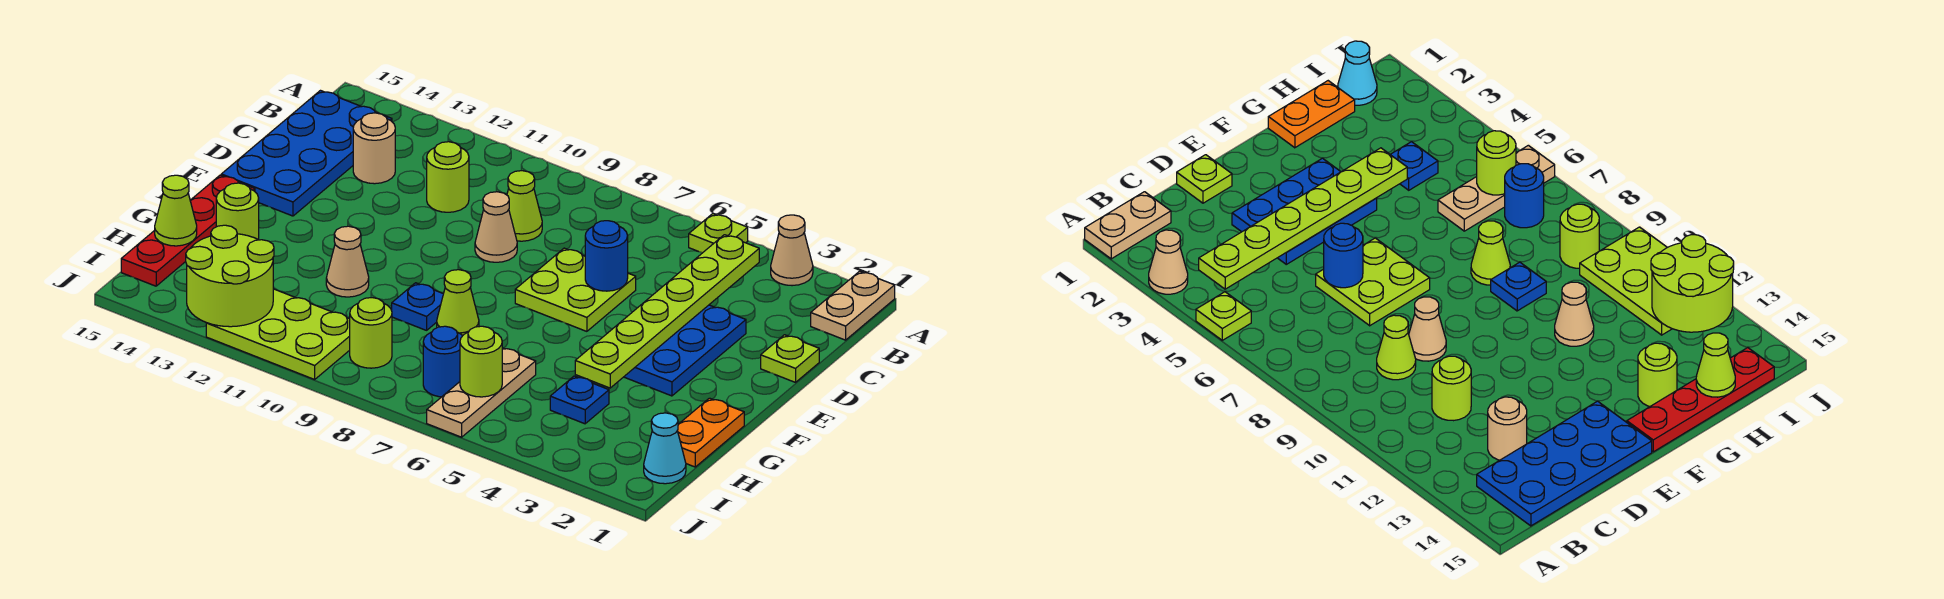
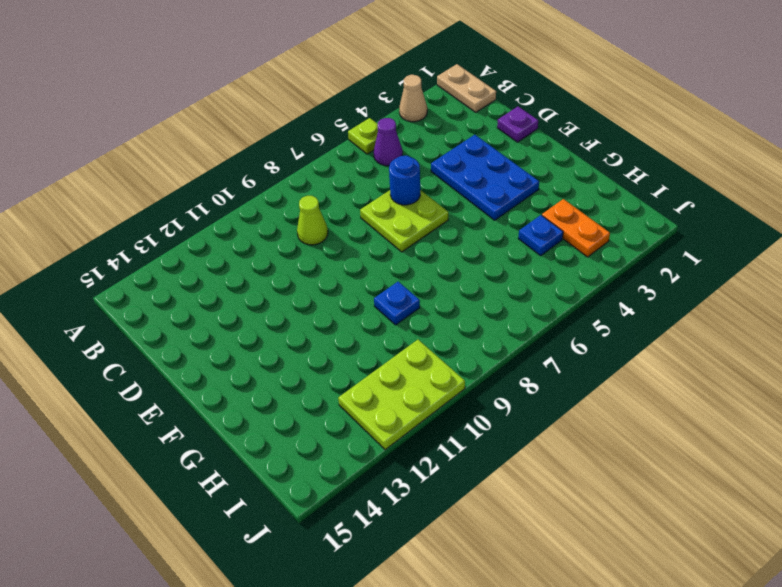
purple 1x1 cone [374,118,403,166] -> none
purple 1x1 plate [497,106,538,142] -> lime 1x1 plate [761,335,819,382]
orange 1x2 plate [542,199,610,257] -> orange 1x2 plate moved to [677,398,744,467]
none -> blue 2x4 plate [221,91,392,216]
none -> lime 1x1 round brick [427,142,469,212]
none -> tan 1x1 round brick [353,113,395,184]

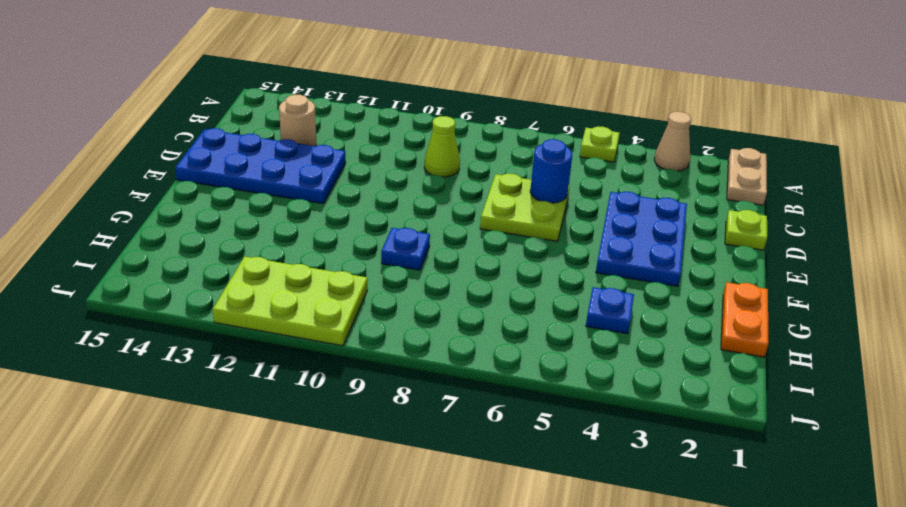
blue 2x4 plate [175,128,346,204] -> blue 2x4 plate turned to [221,91,392,216]
none -> lime 1x1 round brick [427,142,469,212]
none -> tan 1x1 cone [475,192,517,262]
none -> red 1x4 plate [121,175,255,286]

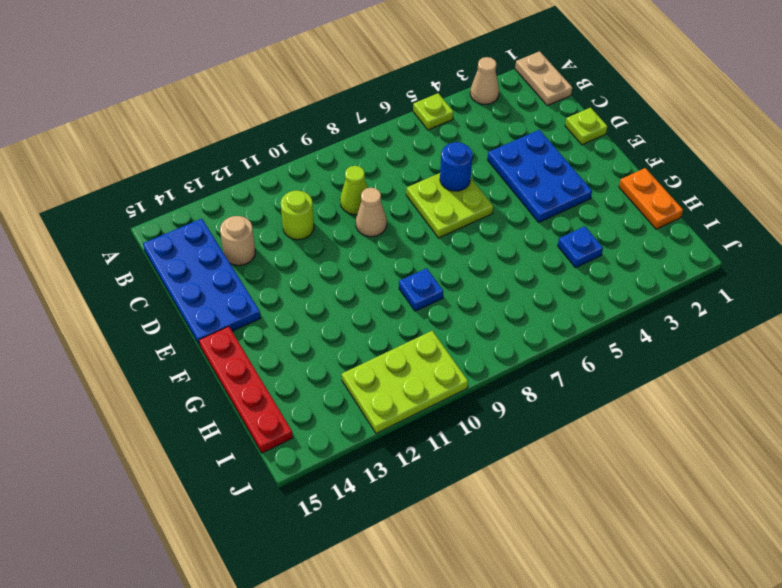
none -> lime 1x1 cone [437,270,479,336]
none -> tan 1x1 cone [326,226,369,297]
none -> lime 1x1 round brick [216,183,259,240]

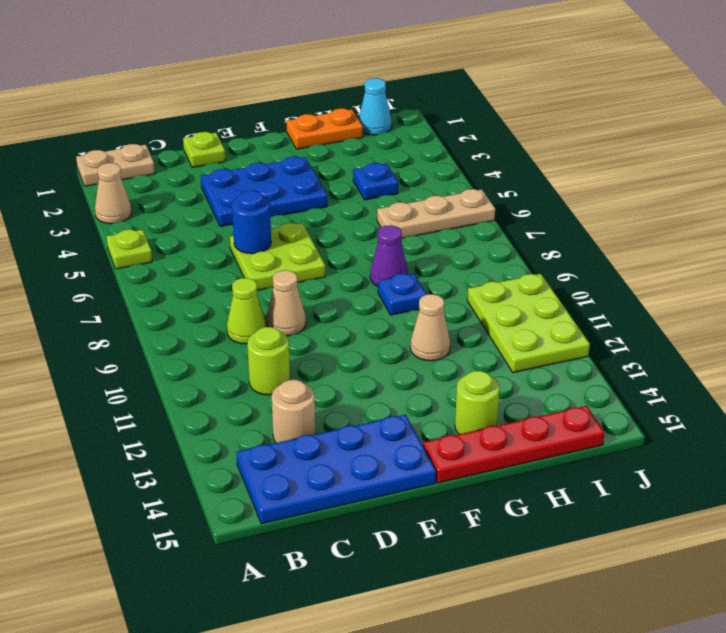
purple 1x1 cone [370,225,408,286] -> lime 1x1 cone [437,270,479,336]
none -> blue 1x1 round brick [423,326,462,397]
none -> lime 1x1 round brick [350,298,392,368]
none -> lime 1x6 plate [575,235,759,388]

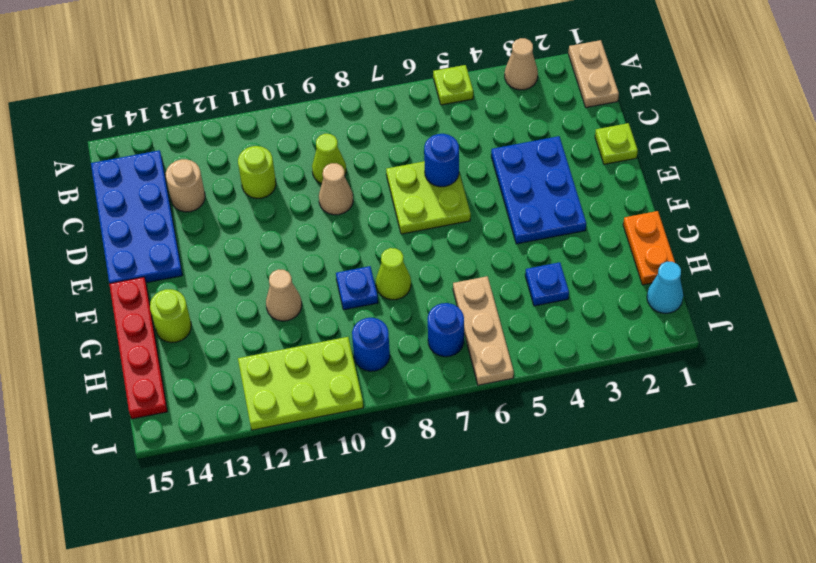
blue 1x1 round brick [352,318,390,371] -> lime 1x1 round brick [350,298,392,368]
none -> lime 1x6 plate [575,235,759,388]
none -> lime 1x1 cone [155,175,197,246]
none -> lime 1x1 round brick [460,326,502,397]

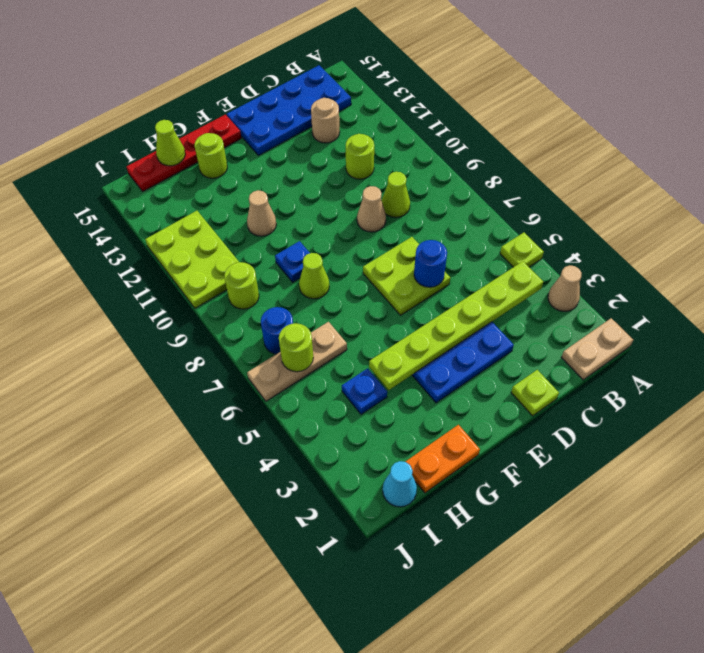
none -> lime 2x2 round brick [186,225,274,327]

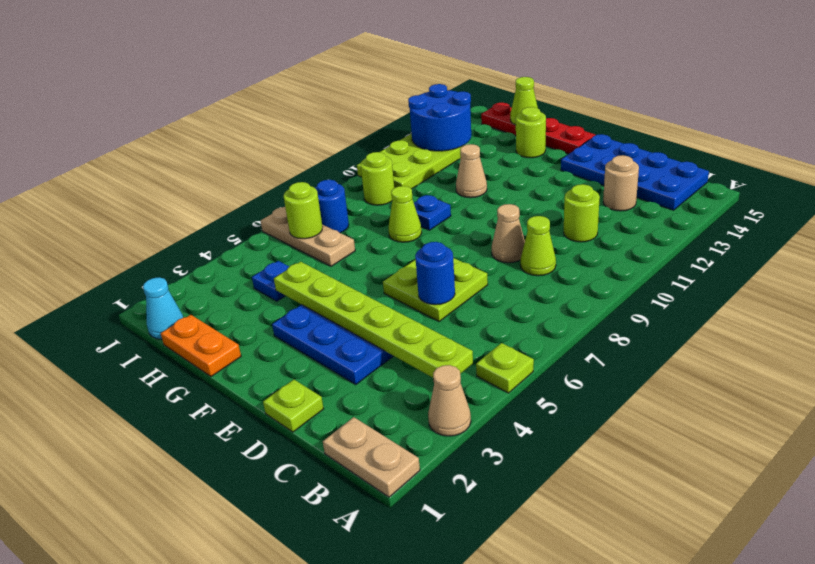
blue 2x2 round brick [408,84,471,151] -> lime 2x2 round brick [186,225,274,327]

